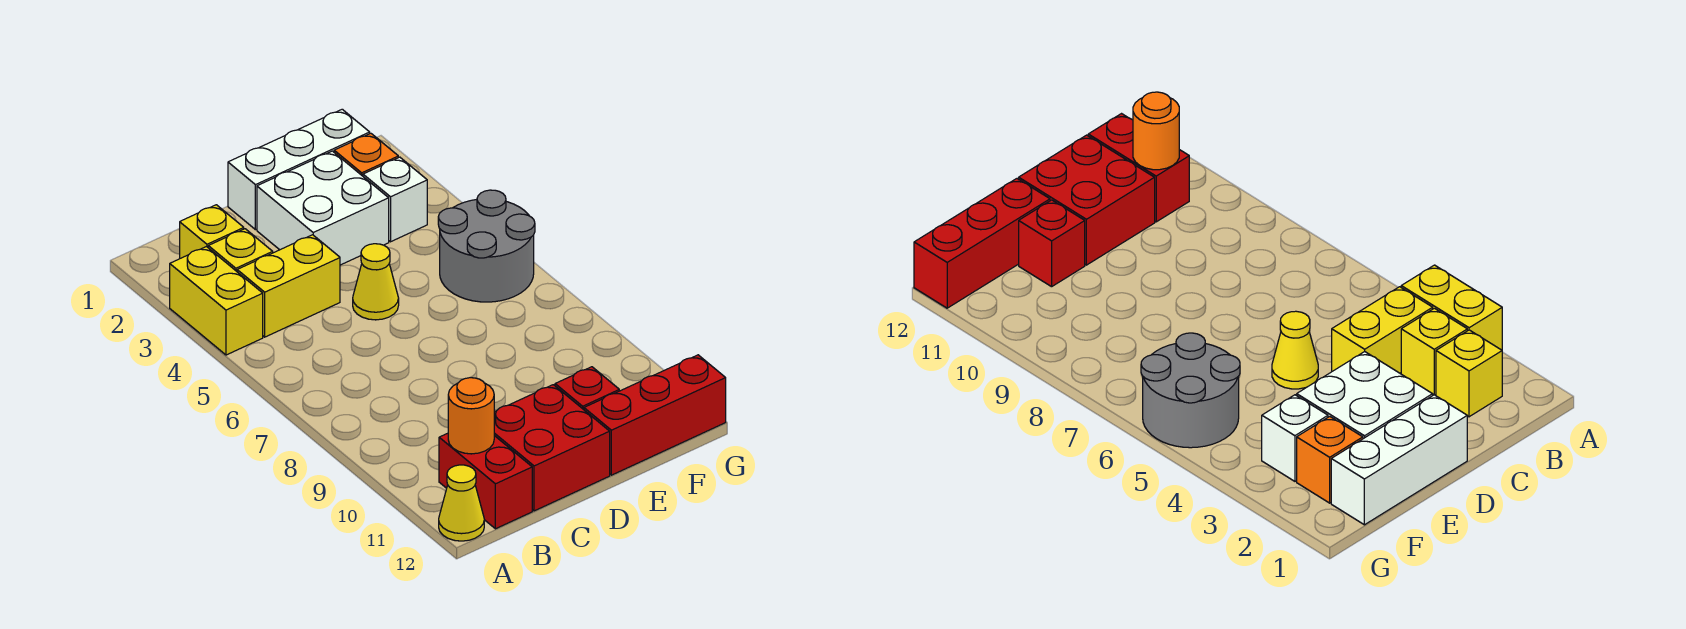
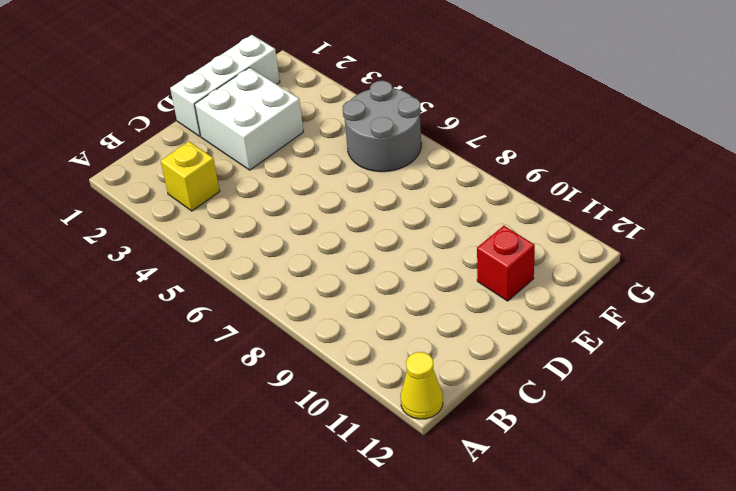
none -> yellow 1x2 brick [170,247,263,355]
none -> yellow 1x1 brick [180,205,244,258]
none -> yellow 1x2 brick [237,235,340,337]

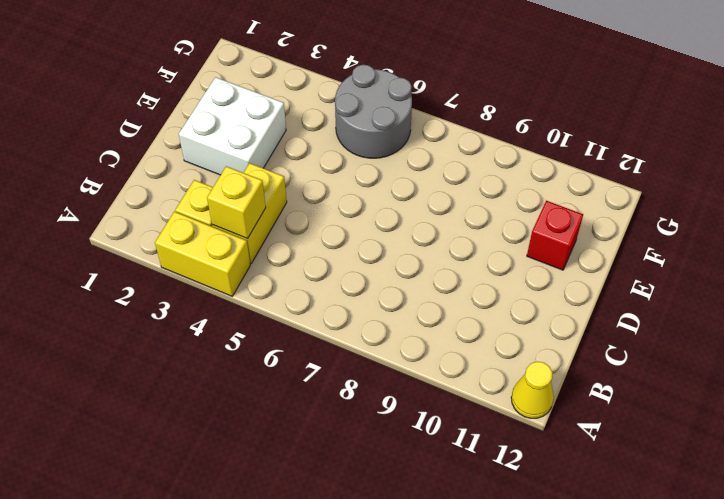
yellow 1x1 brick [207,166,266,239] -> yellow 1x1 brick moved to [180,205,244,258]
none -> red 1x2 brick [439,433,532,529]
none -> red 2x2 brick [494,385,610,511]
none -> white 1x3 brick [228,109,370,230]

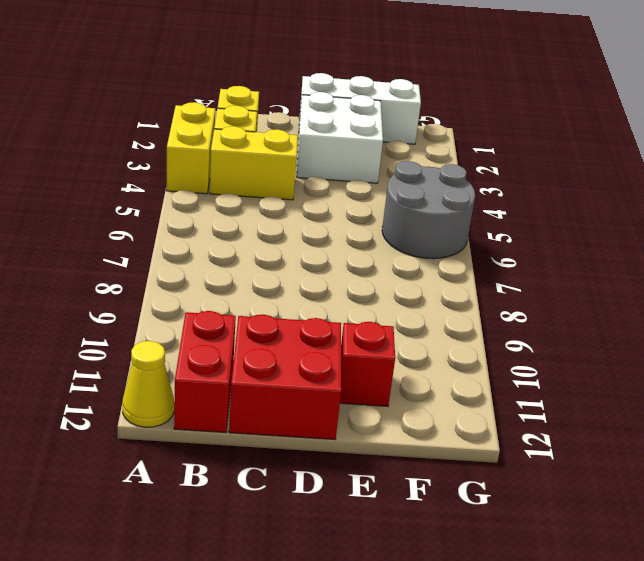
none -> yellow 1x1 cone [353,244,399,320]
none -> red 1x3 brick [584,355,726,475]
none -> orange 1x1 brick [334,133,398,176]

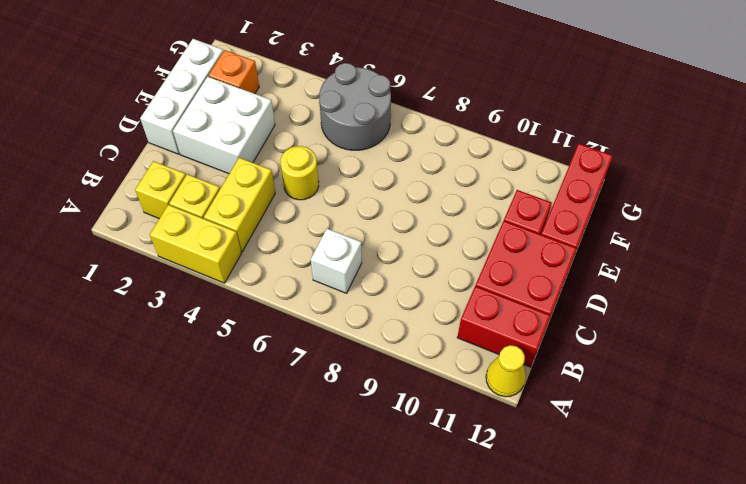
white 1x1 brick [311,229,362,293] -> white 1x1 brick moved to [363,157,427,242]
yellow 1x1 round brick [280,146,319,200] -> yellow 1x1 cone [353,244,399,320]
none -> orange 1x1 round brick [448,378,494,454]

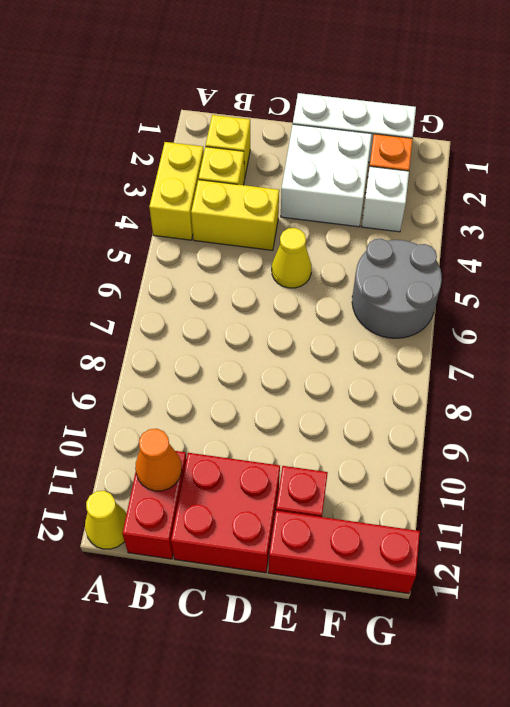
orange 1x1 cone [135,429,182,491] -> orange 1x1 round brick [448,378,494,454]

